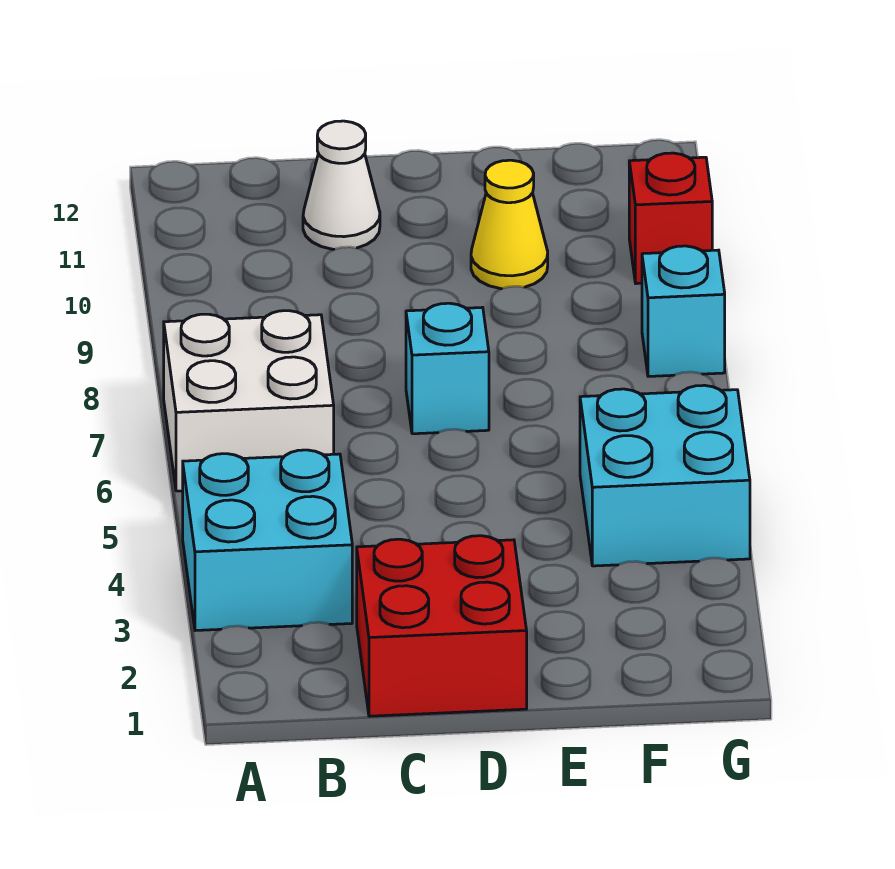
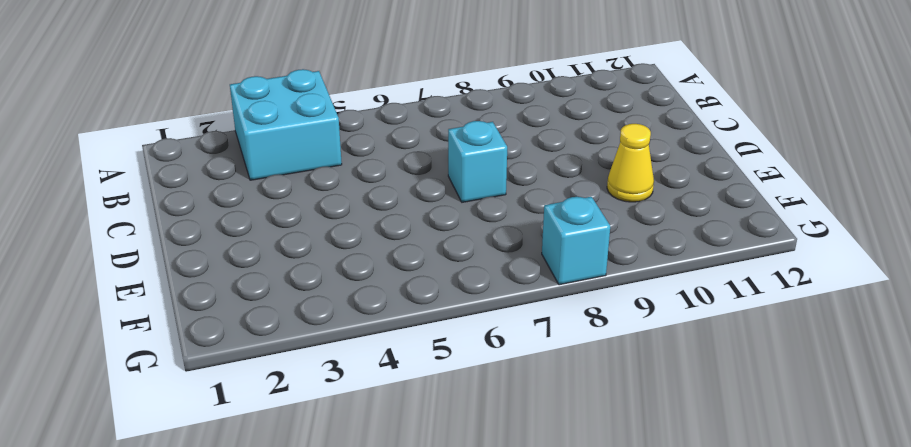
none -> white 2x2 brick [164,311,334,491]
none -> red 2x2 brick [357,536,527,716]

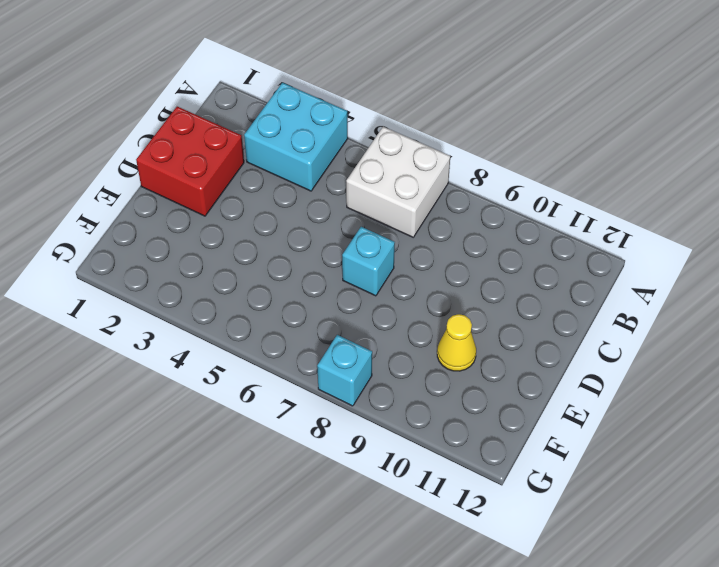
none -> white 1x1 cone [303,121,380,249]
none -> cyan 2x2 brick [580,385,750,566]

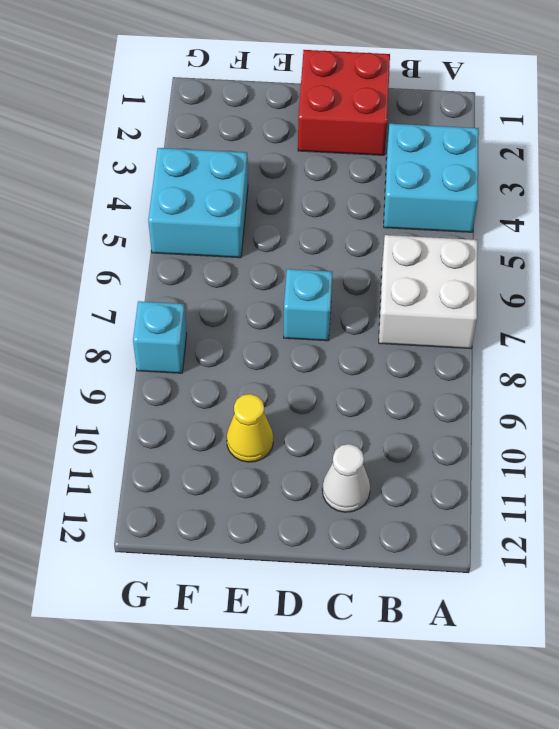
none -> red 1x1 brick [629,153,712,284]

